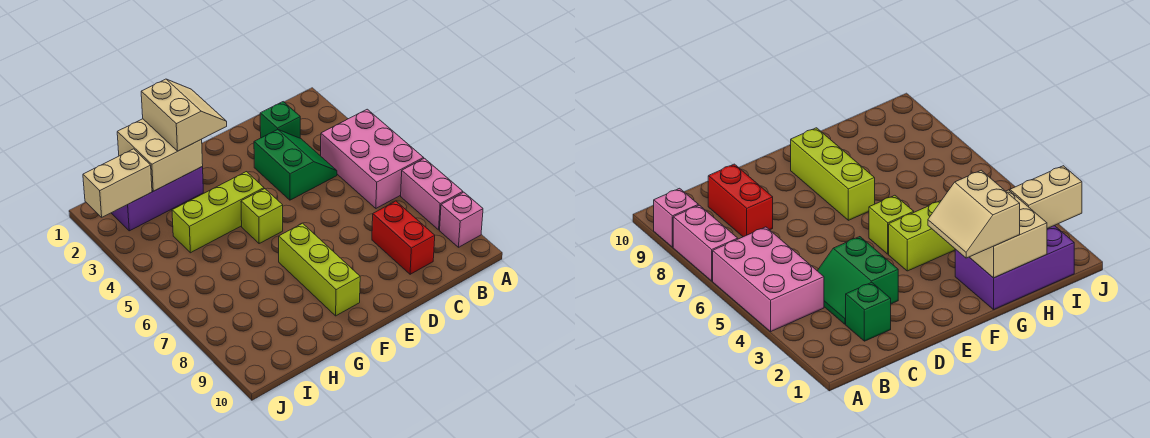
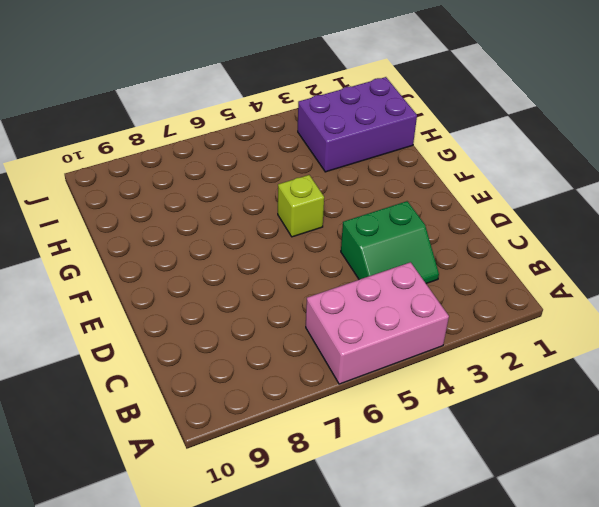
purple 2x3 brick [298,77,417,172] -> purple 2x3 brick turned to [112,167,203,231]
none -> pink 1x2 brick [401,158,463,230]
none -> pink 1x1 brick [440,192,483,247]
none -> green 1x1 brick [260,102,300,138]

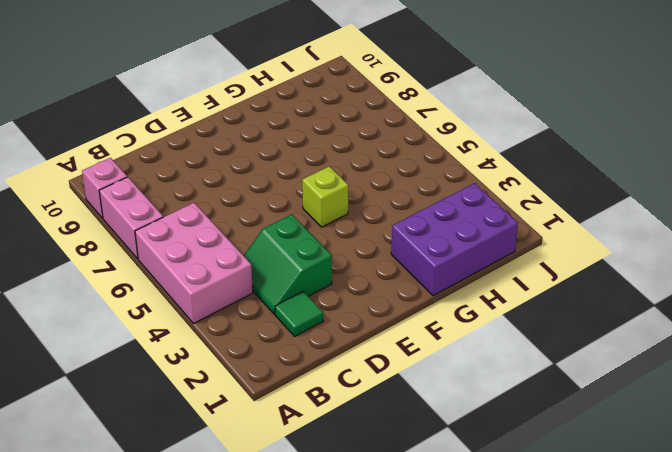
green 1x1 tile [275,291,323,336] -> green 1x1 brick [260,102,300,138]
none -> red 1x2 brick [372,201,435,274]
none -> lime 1x3 brick [172,172,264,253]
none -> lime 1x3 brick [279,223,360,316]

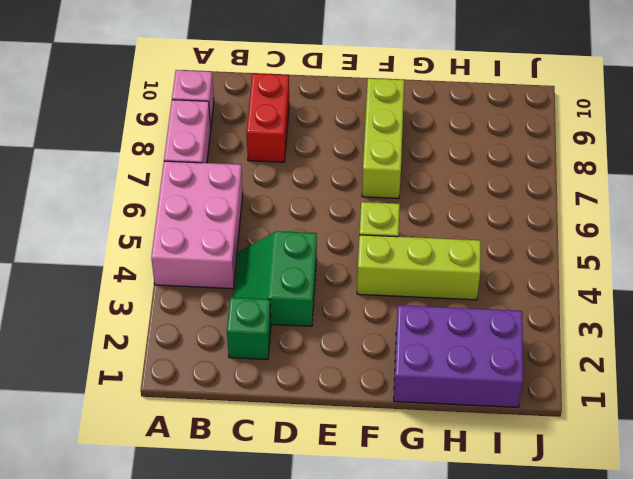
none -> tan 2x2 brick [117,119,203,191]
none -> tan 1x2 brick [83,149,152,217]
none -> tan 2x2 slope [141,79,227,151]

